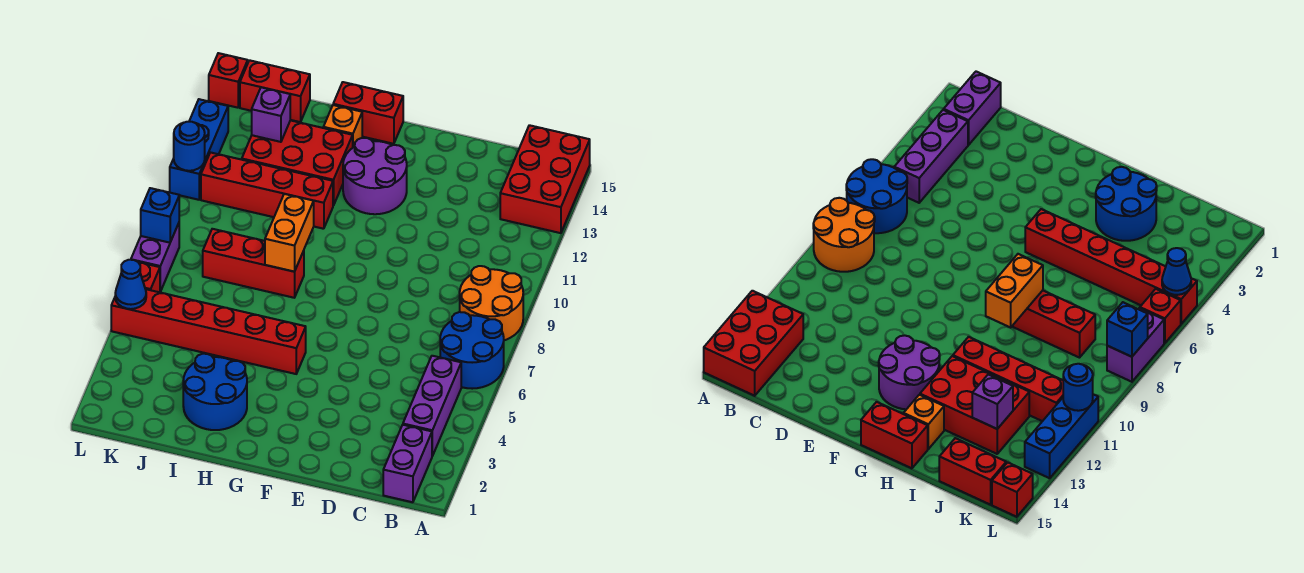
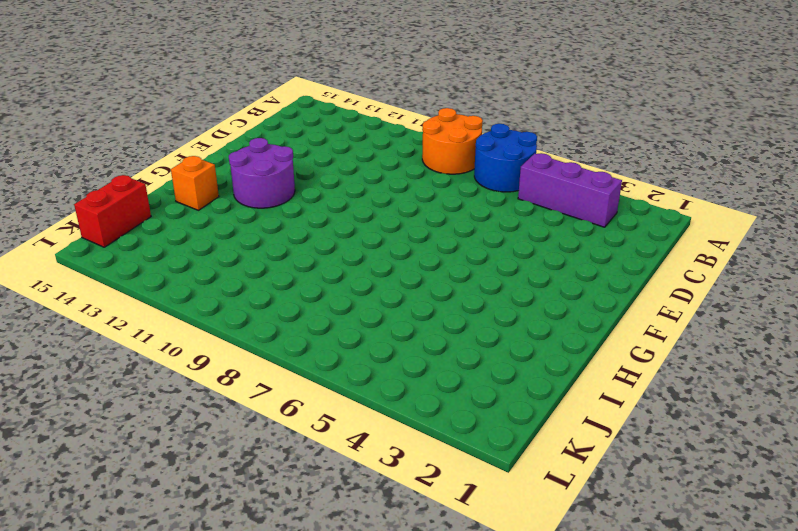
none -> red 2x3 brick [500,125,590,233]
none -> purple 1x2 brick [383,425,432,502]
none -> red 1x6 brick [111,289,306,374]

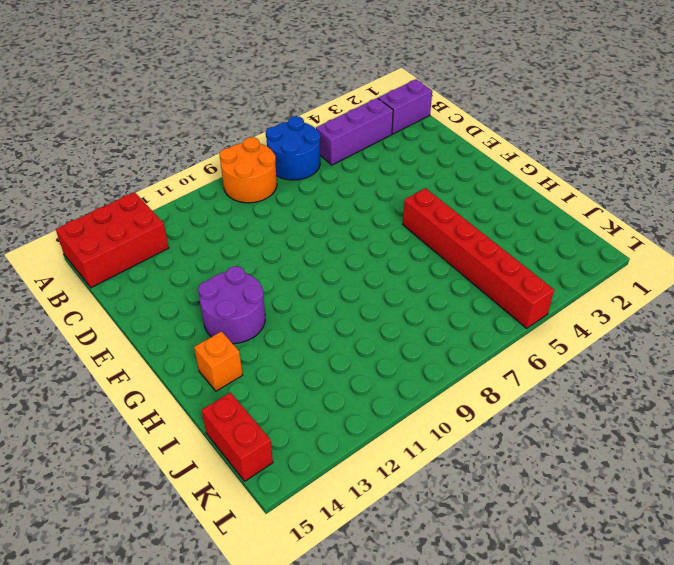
none -> red 1x2 brick [333,82,403,144]
none -> blue 2x2 round brick [183,354,247,430]
none -> red 1x3 brick [203,229,304,298]

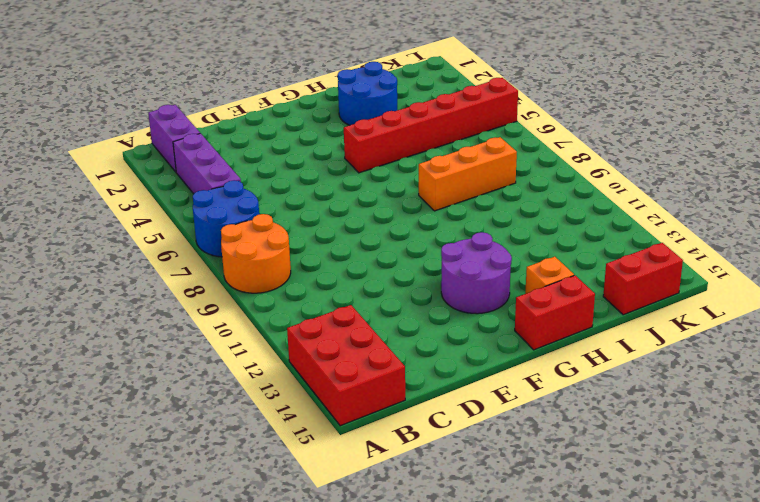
orange 1x3 brick [419,137,517,211] -> red 1x3 brick [203,229,304,298]
none -> red 1x4 brick [201,152,333,229]
none -> red 2x3 brick [242,120,353,206]
none -> red 1x1 brick [139,262,160,292]

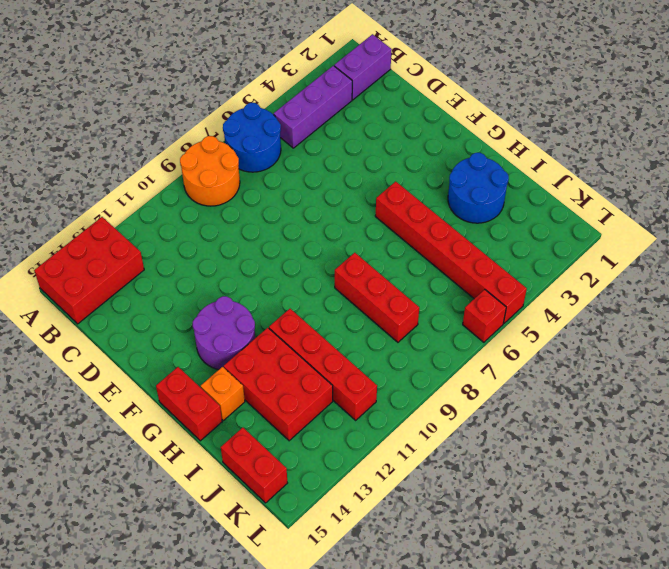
none -> purple 1x2 brick [131,223,179,292]
none -> blue 1x3 brick [170,99,228,200]
none -> red 1x1 brick [209,53,248,108]

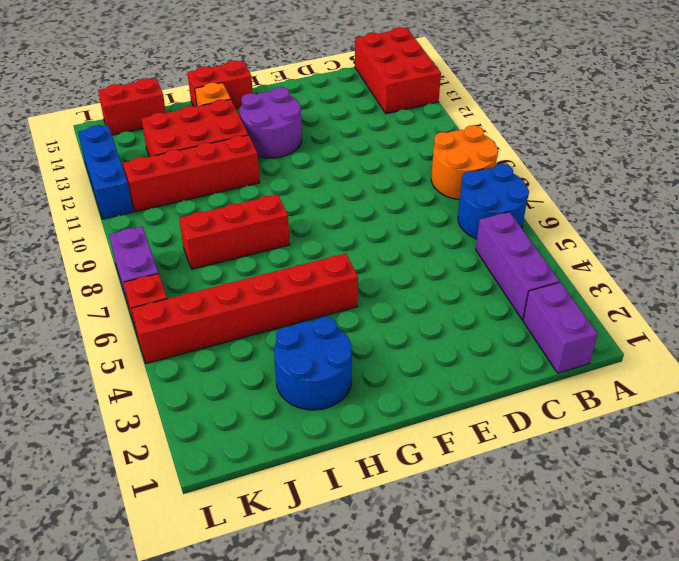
none -> red 1x1 brick [209,53,248,108]
none -> orange 1x2 brick [265,194,314,272]
none -> purple 1x1 brick [252,87,290,142]

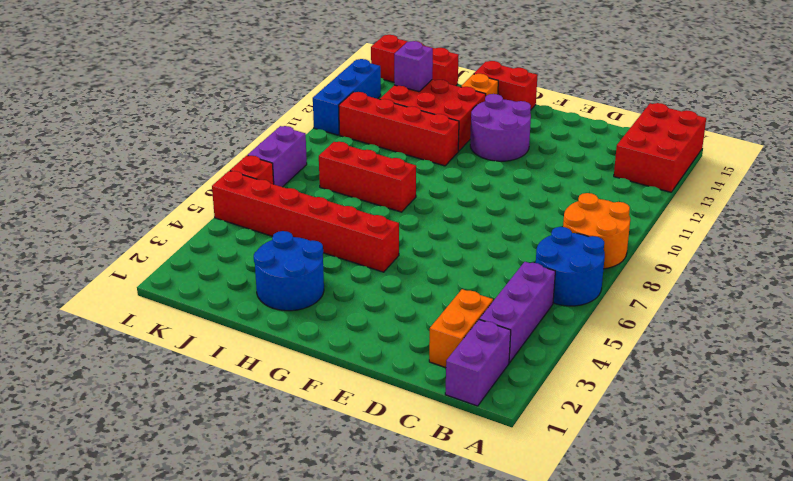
orange 1x2 brick [429,289,493,368] -> orange 1x2 brick moved to [265,194,314,272]
none -> blue 1x1 cone [115,260,146,309]
none -> blue 1x1 brick [141,188,179,243]
none -> blue 1x1 round brick [174,122,205,171]

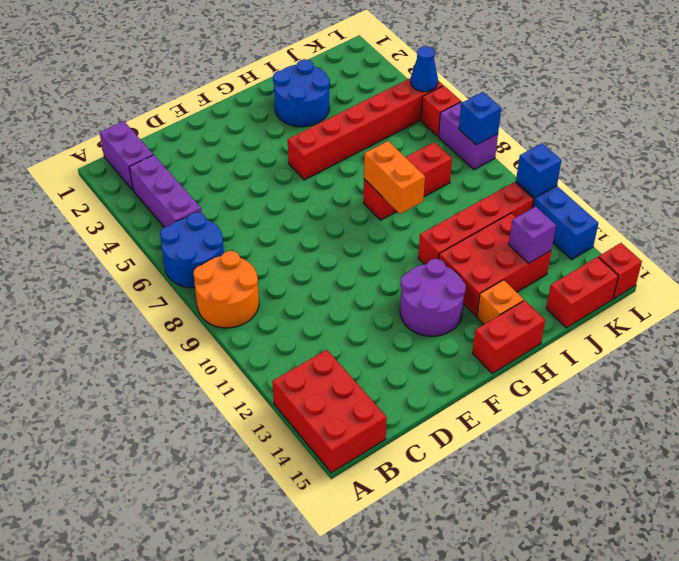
blue 1x1 brick [516,143,561,198] -> blue 1x1 round brick [174,122,205,171]

